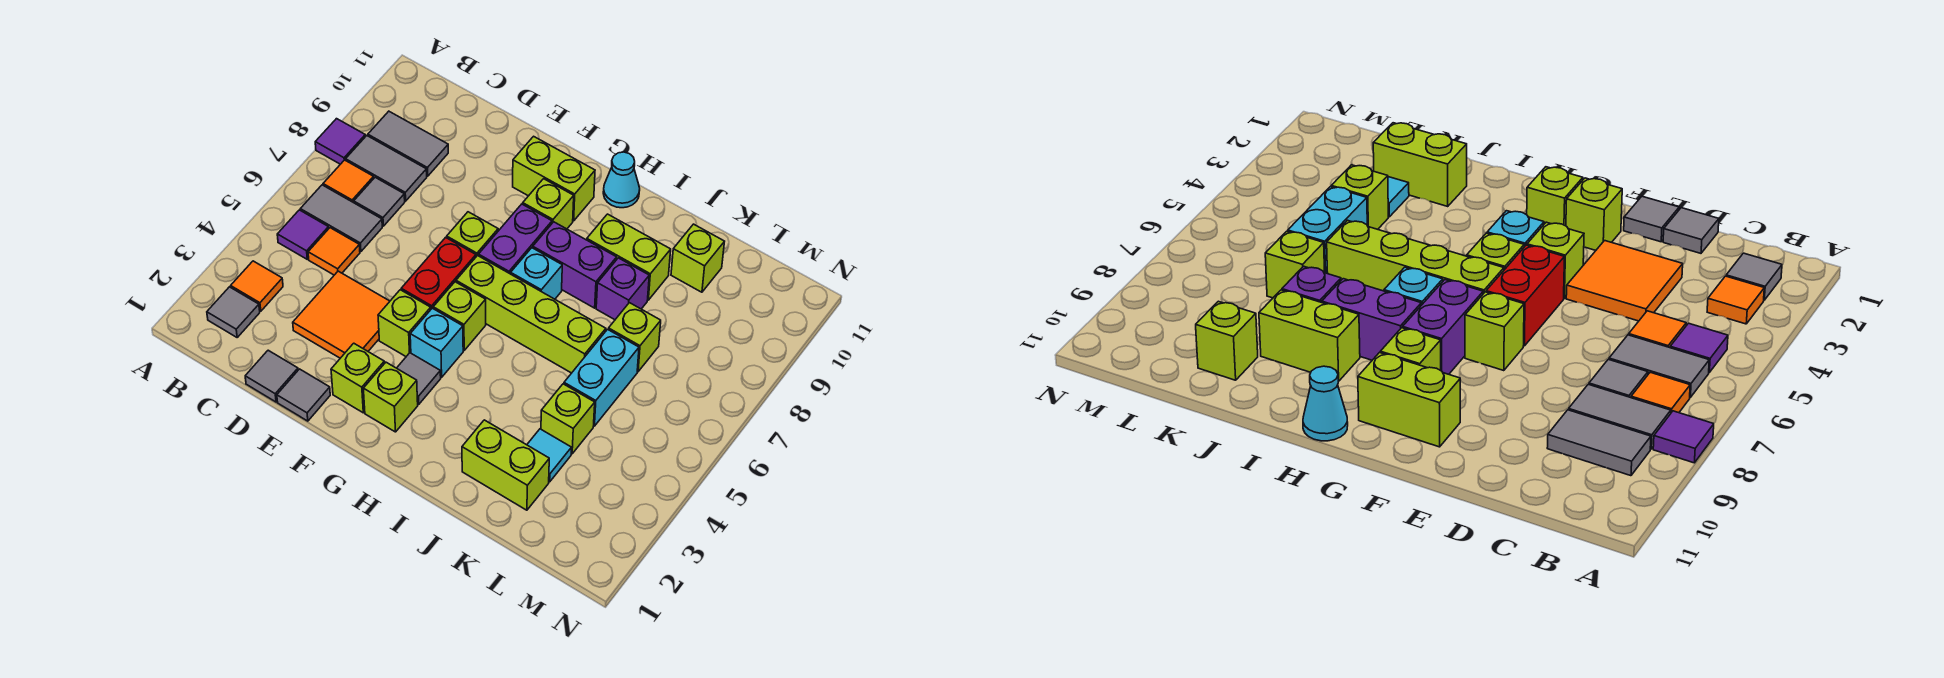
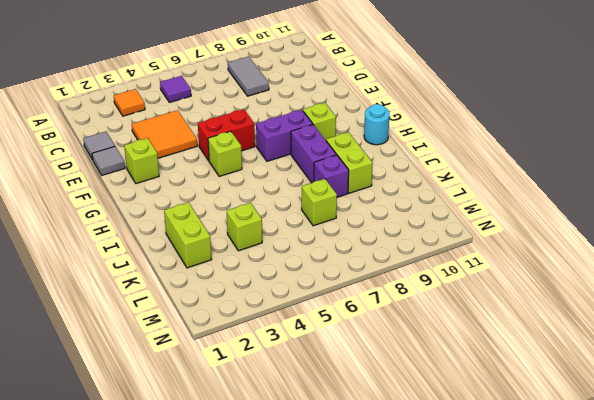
cyan 1x1 round brick [364,104,390,145] -> cyan 1x1 cone [603,152,640,208]
none -> purple 1x1 tile [315,119,365,164]
none -> grey 1x1 tile [207,287,260,337]
none -> grey 1x2 tile [300,185,382,252]
none -> orange 1x1 tile [323,160,374,203]

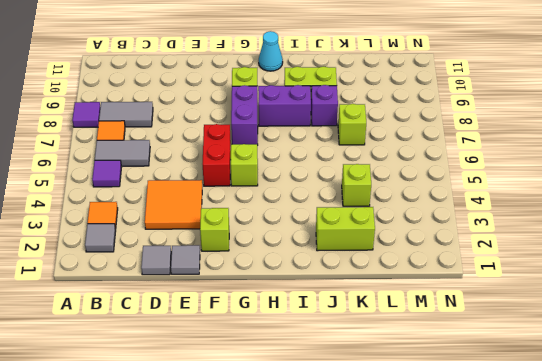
none -> grey 1x2 tile [368,111,448,176]
none -> orange 1x1 tile [308,228,360,275]
none -> grey 1x1 tile [354,177,405,226]
none -> lime 1x1 brick [378,290,431,356]

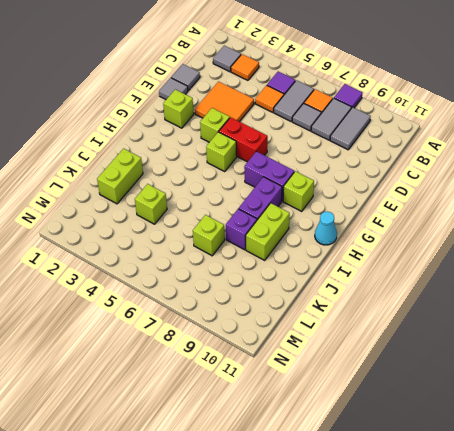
none -> lime 1x1 brick [447,212,498,257]
none -> lime 1x2 brick [513,136,595,221]
none -> lime 1x1 brick [363,362,418,432]
none -> grey 1x1 tile [397,353,441,404]

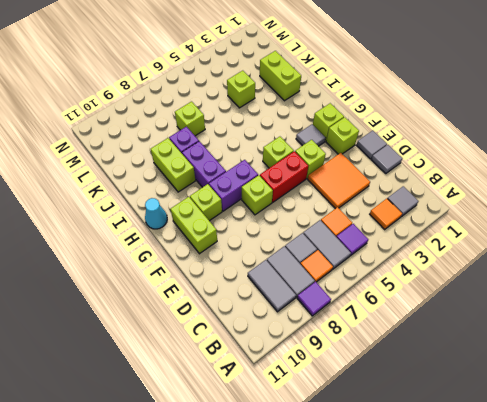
none -> cyan 1x1 brick [410,308,463,377]
none -> lime 1x4 brick [456,256,606,373]
none -> cyan 1x1 brick [511,248,562,299]
none -> cyan 1x1 tile [527,429,571,482]

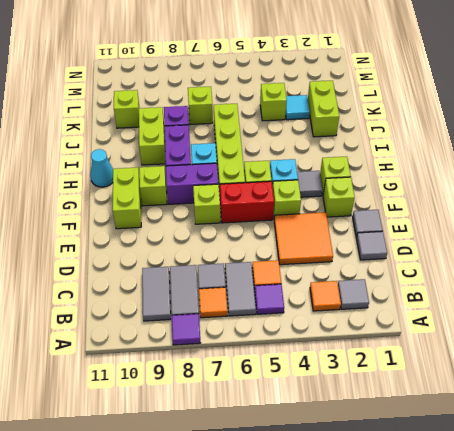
none -> cyan 1x2 brick [564,329,639,426]

